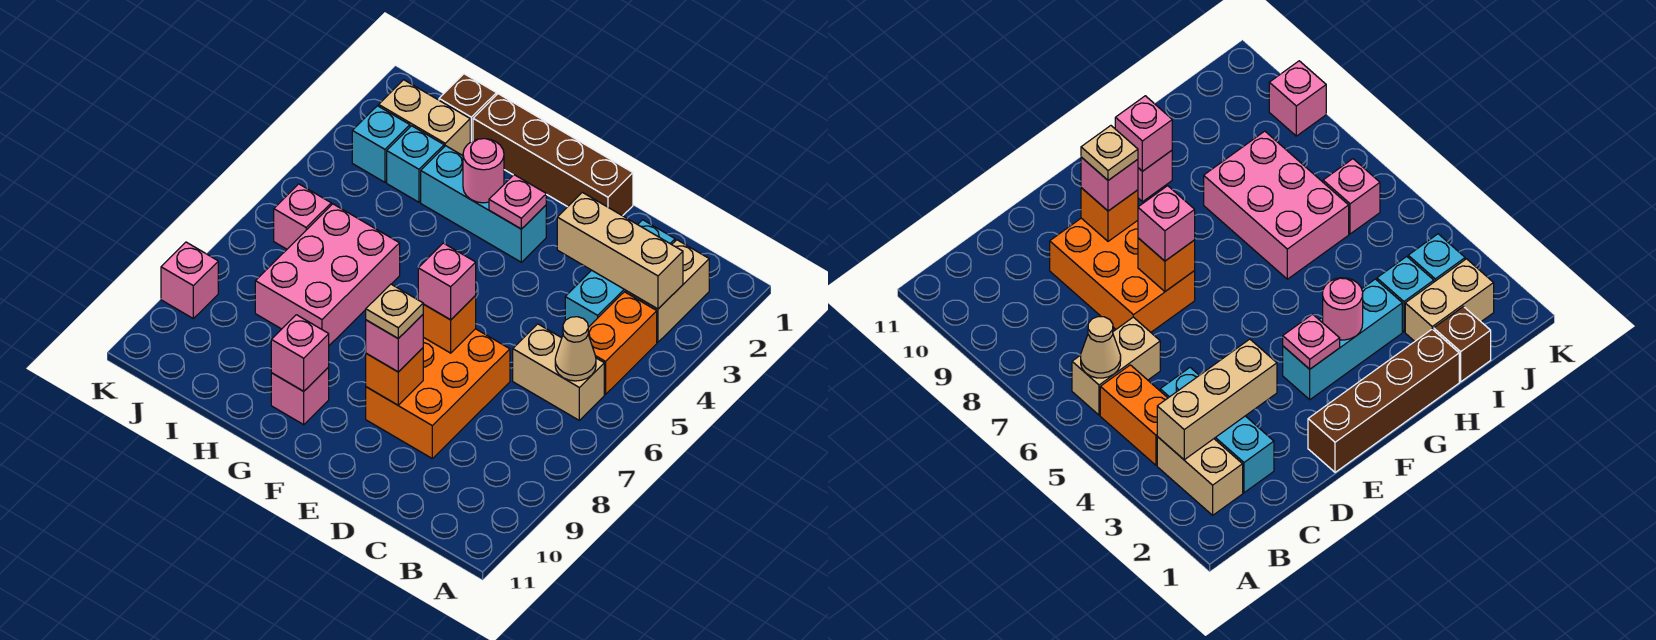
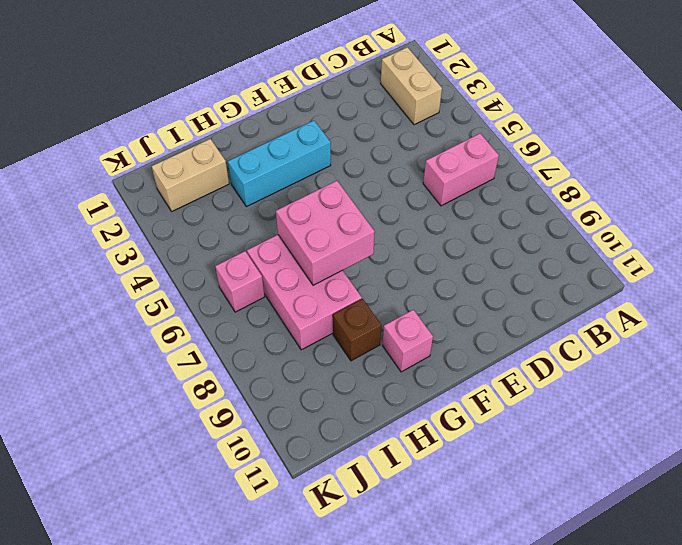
pink 1x2 brick [423,133,499,206] -> tan 1x2 brick [513,324,604,420]
pink 2x2 brick [276,181,375,285] -> none
brown 1x1 brick [333,299,381,361] -> brown 1x1 brick moved to [439,74,496,142]
none -> orange 1x2 brick [588,292,657,394]
none -> cyan 1x3 brick [565,220,675,327]
none -> orange 2x3 brick [366,329,510,458]

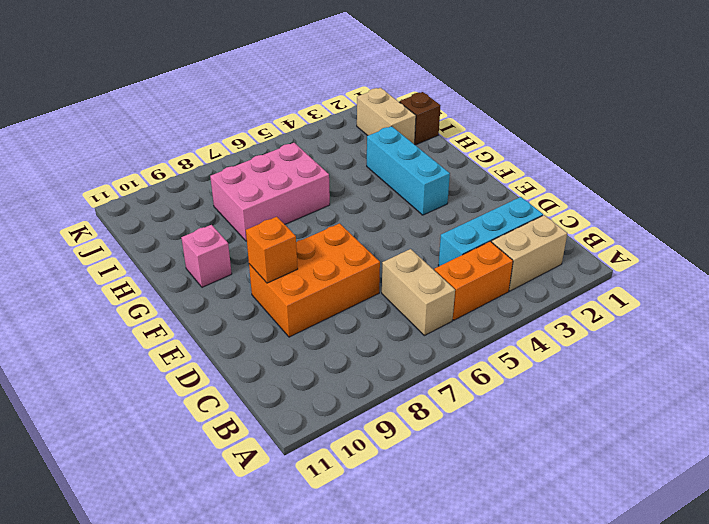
none -> brown 1x4 brick [473,94,633,216]
none -> cyan 1x1 brick [387,126,444,202]
none -> cyan 1x1 brick [352,106,410,182]

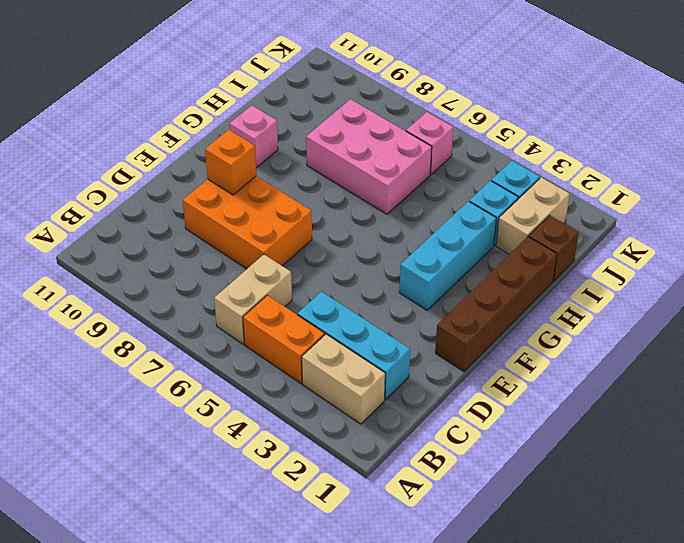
none -> pink 1x1 brick [161,242,218,318]
none -> tan 1x3 brick [557,192,683,309]
none -> tan 1x1 cone [555,317,596,381]

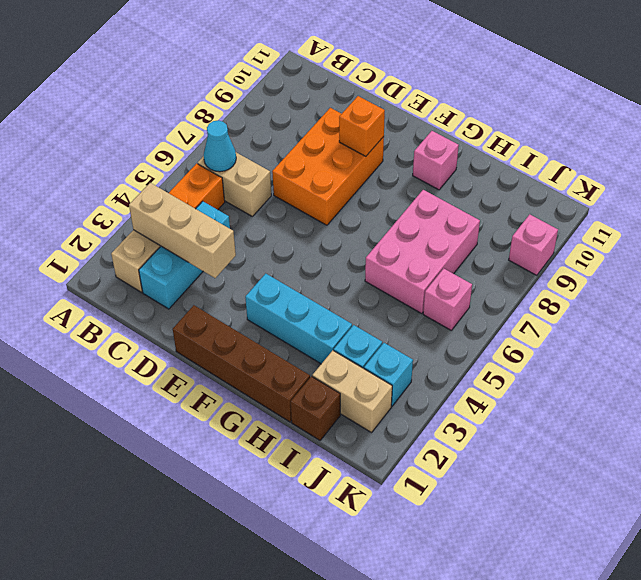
cyan 1x1 cone [204,120,236,172] -> tan 1x1 cone [555,317,596,381]
none -> orange 1x1 brick [423,296,476,353]
none -> pink 1x1 plate [489,175,546,229]
none -> pink 1x1 round brick [463,139,504,203]

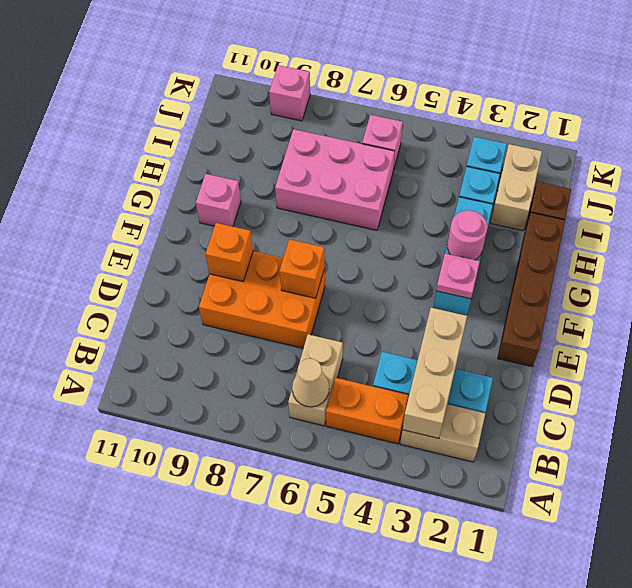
none -> pink 1x1 brick [271,315,329,391]
none -> pink 1x1 brick [418,243,476,320]
none -> pink 1x1 brick [366,315,423,372]

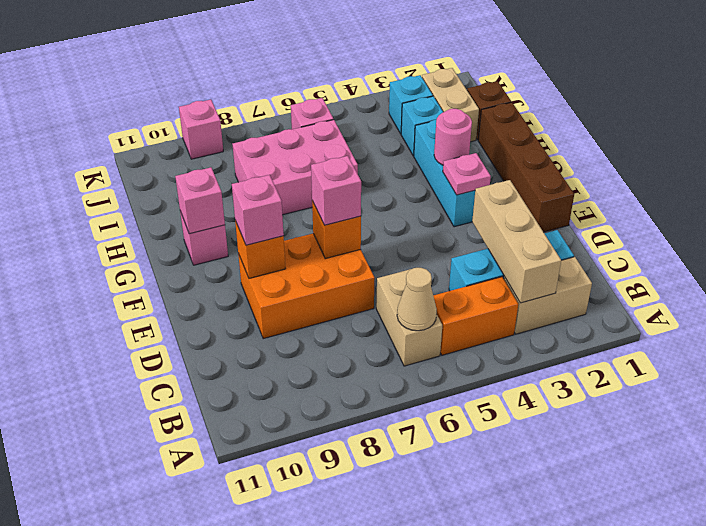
none -> tan 1x1 plate [366,284,423,338]

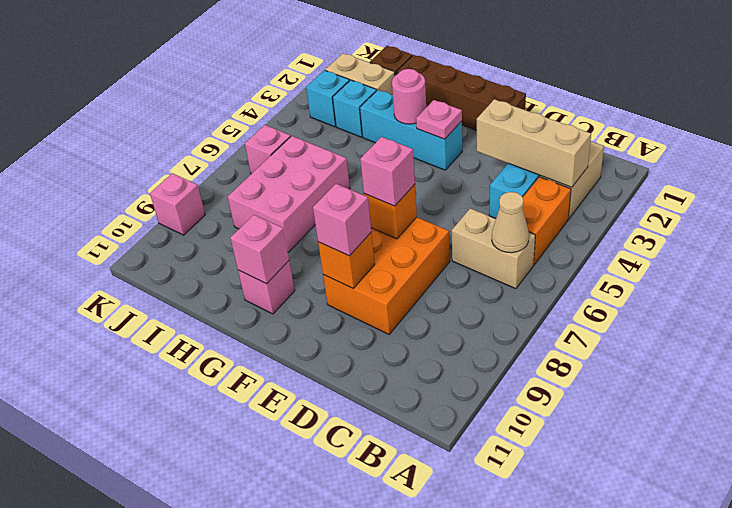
none -> tan 1x1 plate [366,284,423,338]

